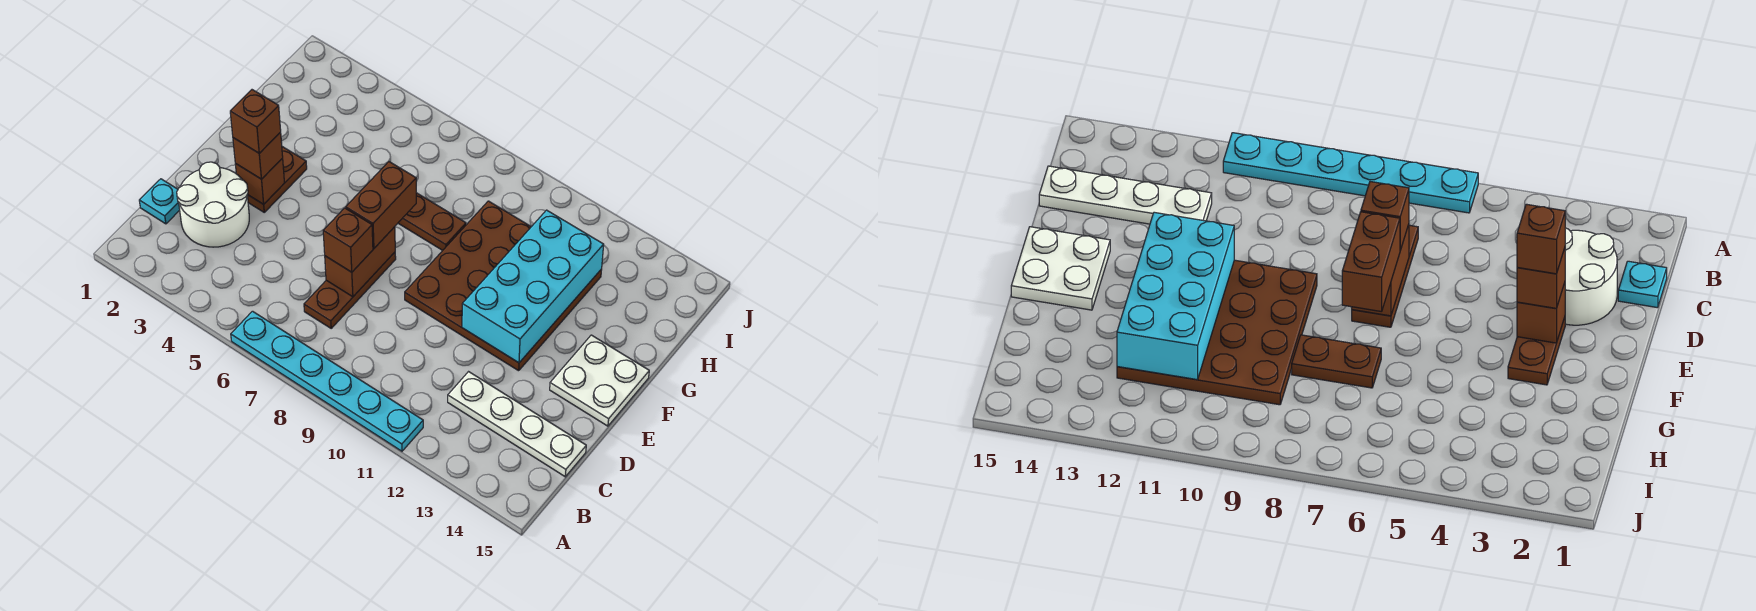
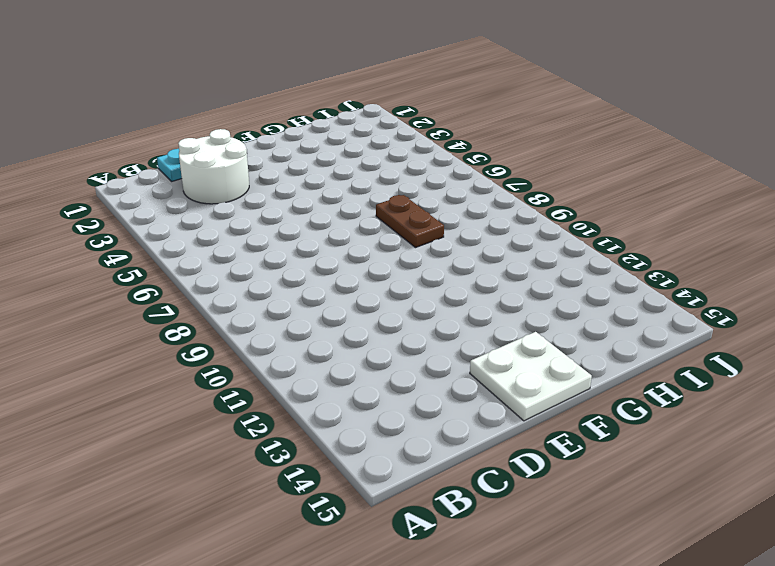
none -> cyan 1x6 plate [231,311,423,451]
none -> brown 1x3 plate [304,252,396,328]
none -> white 1x4 plate [448,372,586,477]

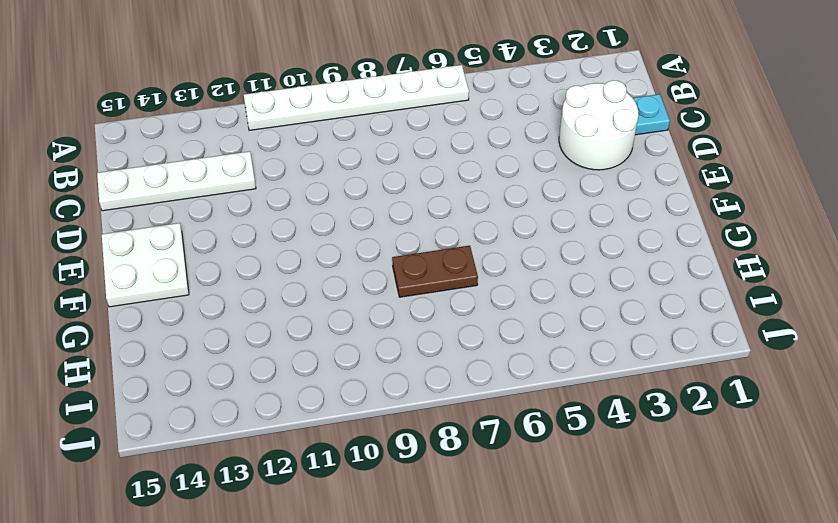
white 1x6 plate [244,65,469,130] -> cyan 1x6 plate [231,311,423,451]
none -> brown 1x3 plate [304,252,396,328]
none -> brown 1x2 plate [247,147,307,212]
none -> brown 4x4 plate [405,201,602,371]

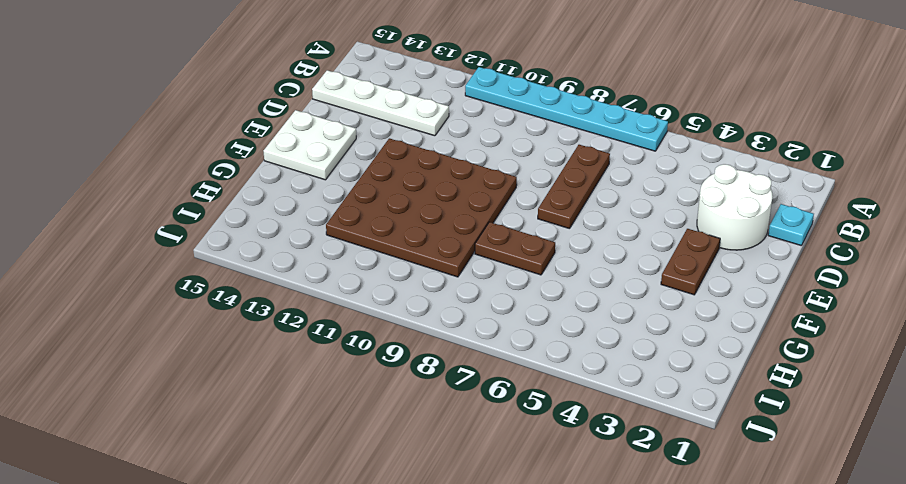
none -> brown 1x2 brick [325,227,395,297]
none -> brown 1x1 brick [235,158,284,204]
none -> cyan 2x4 brick [462,210,604,363]

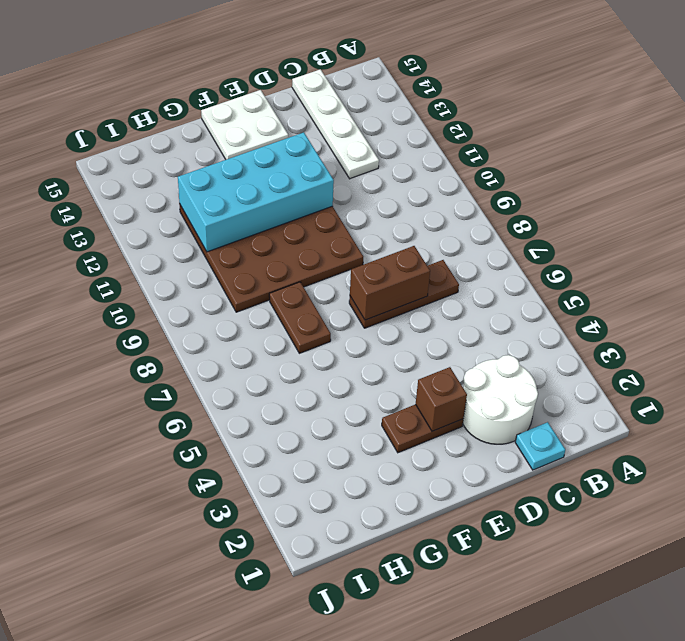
none -> cyan 1x6 plate [231,311,423,451]
none -> brown 1x1 brick [323,208,373,272]
none -> brown 1x1 brick [233,132,283,179]

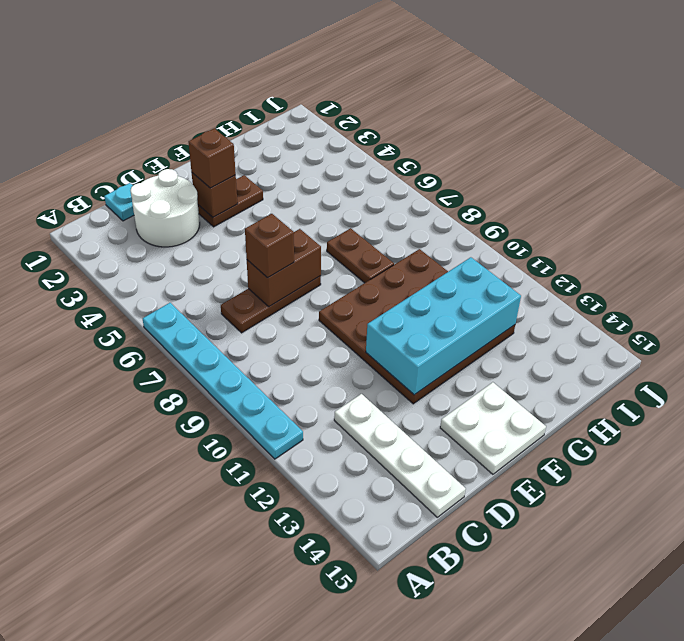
none -> brown 1x2 brick [346,162,416,248]
none -> brown 1x1 brick [230,90,281,153]

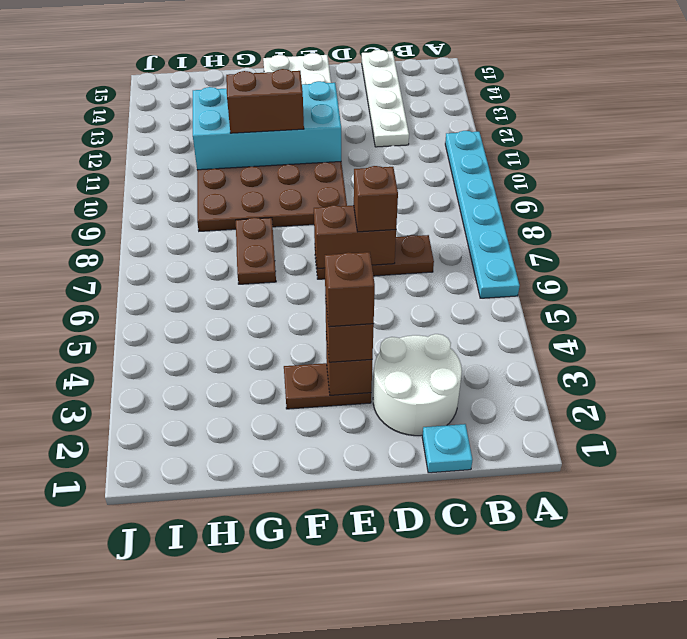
brown 1x2 brick [226,69,304,133] -> brown 1x2 brick moved to [346,162,416,248]

